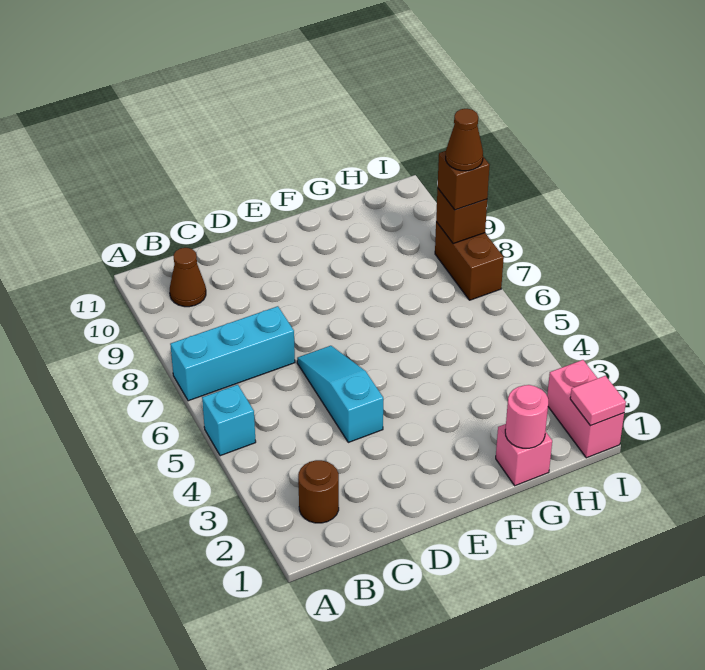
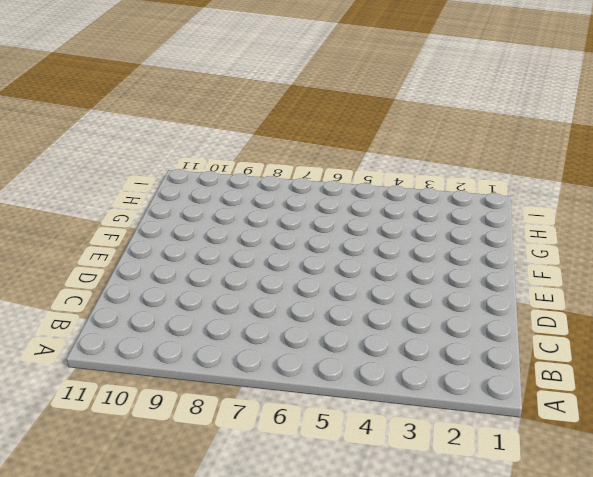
none -> cyan 1x1 brick [202,385,256,456]
none -> cyan 1x3 brick [170,306,295,401]
none -> brown 1x1 round brick [298,460,339,523]

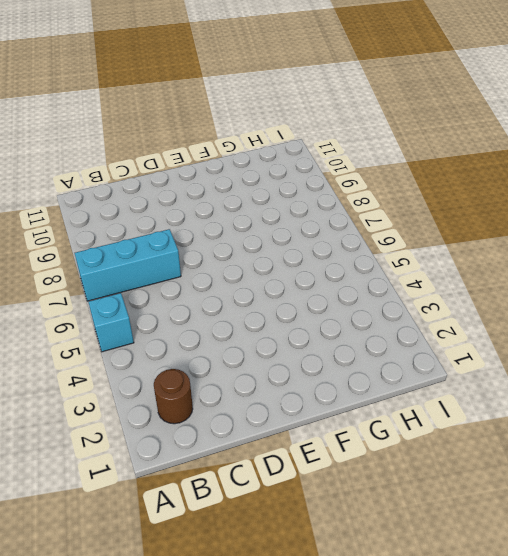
none -> brown 1x1 cone [170,248,206,307]
none -> cyan 1x3 slope [297,346,383,442]
none -> pink 1x1 brick [496,424,552,486]

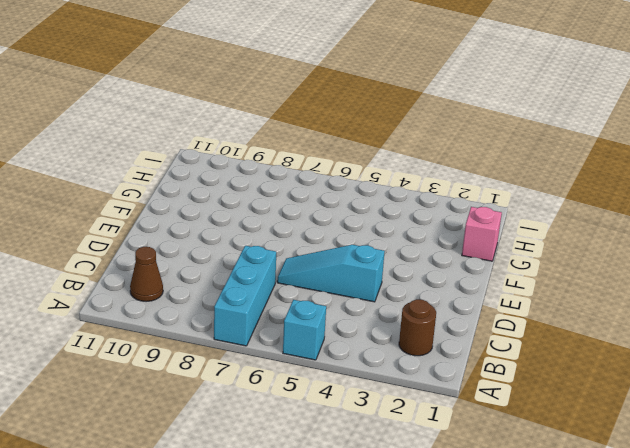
none -> pink 1x2 brick [547,360,624,458]
none -> brown 1x2 brick [435,222,504,300]
none -> pink 1x1 round brick [505,385,548,448]

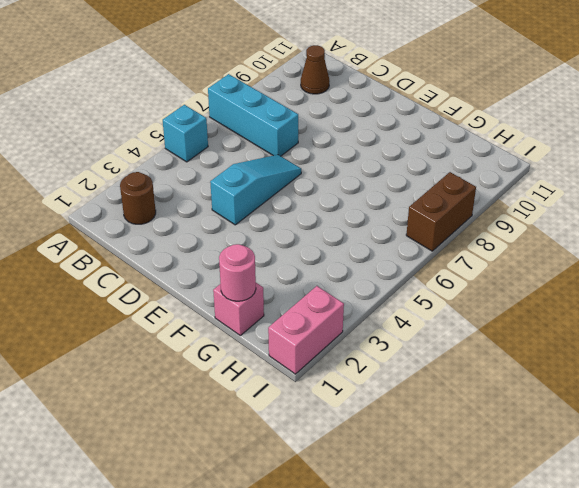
none -> pink 1x1 tile [570,376,626,426]
none -> brown 1x1 brick [436,188,487,244]
none -> brown 1x1 brick [438,151,489,210]

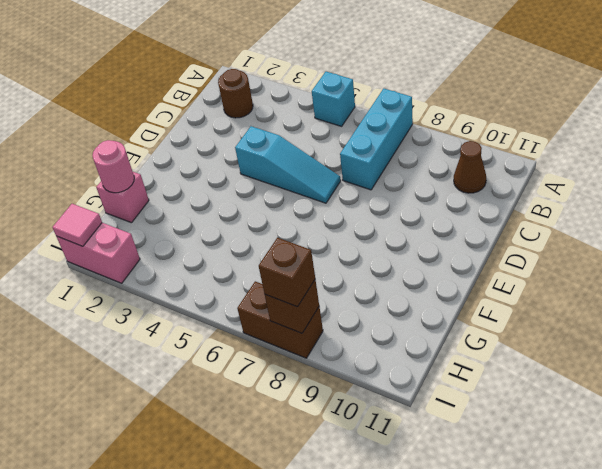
none -> brown 1x1 cone [446,109,483,171]

